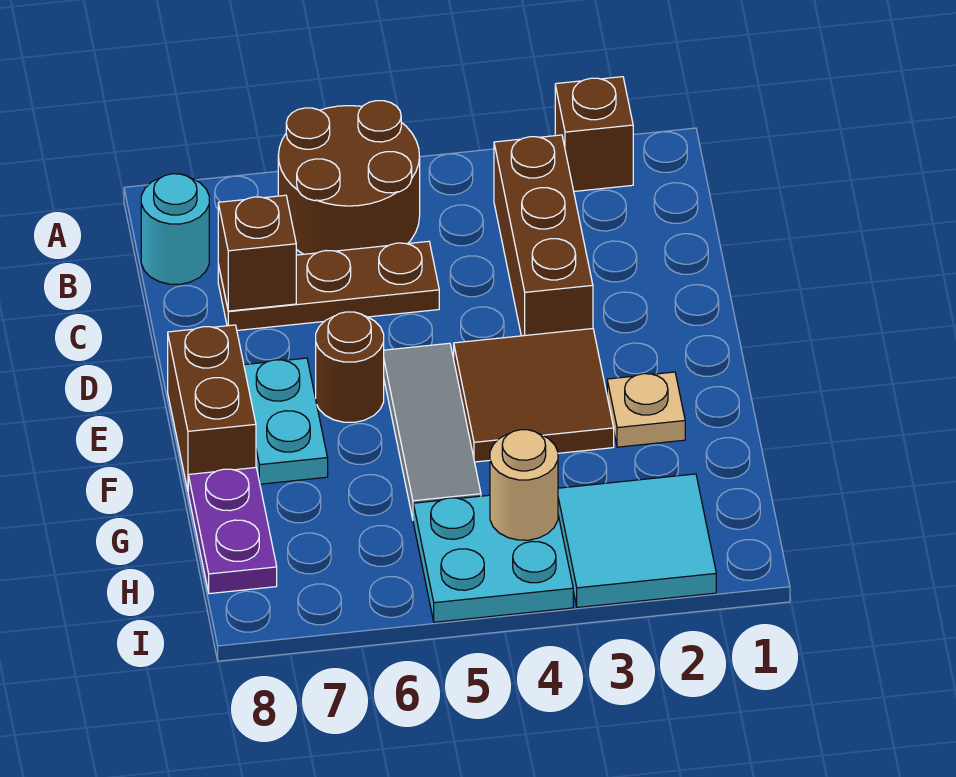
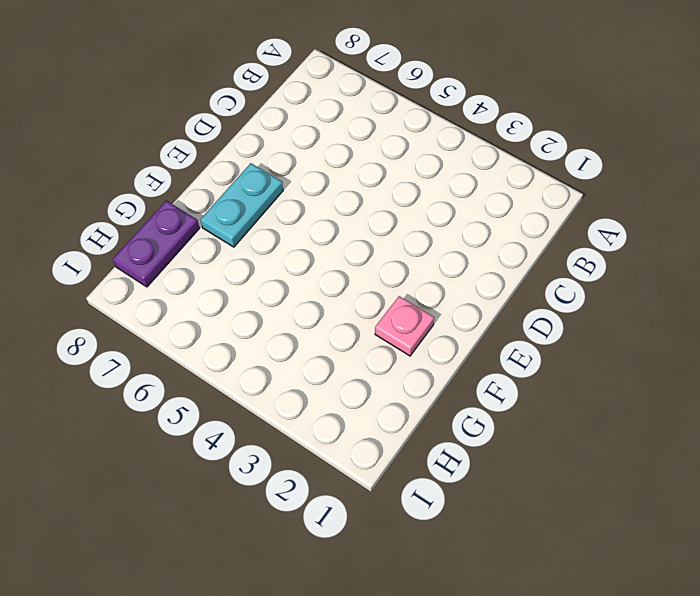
pink 1x1 plate [375,296,434,356] -> tan 1x1 plate [607,372,685,447]
none -> brown 1x1 brick [555,77,633,191]
none -> brown 2x2 round brick [278,101,420,254]
none -> brown 1x3 brick [494,135,593,336]

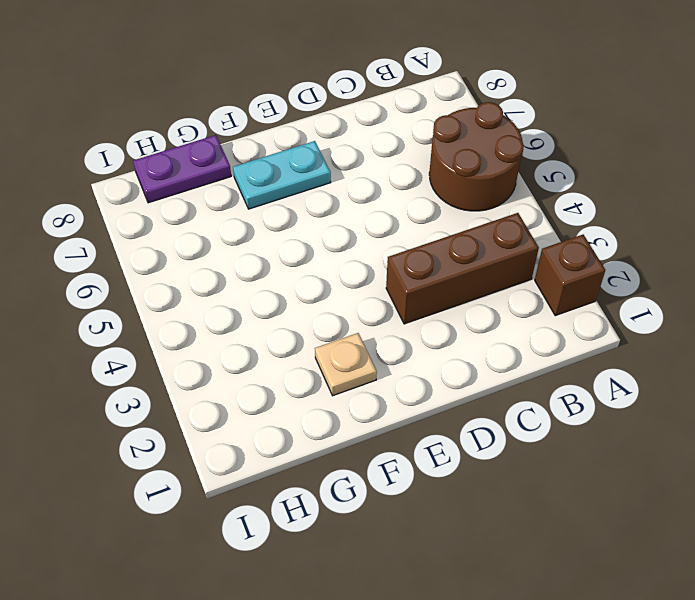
none -> cyan 1x1 round brick [141,174,209,284]
none -> brown 1x3 plate [218,241,439,330]
none -> brown 2x2 tile [454,329,614,462]

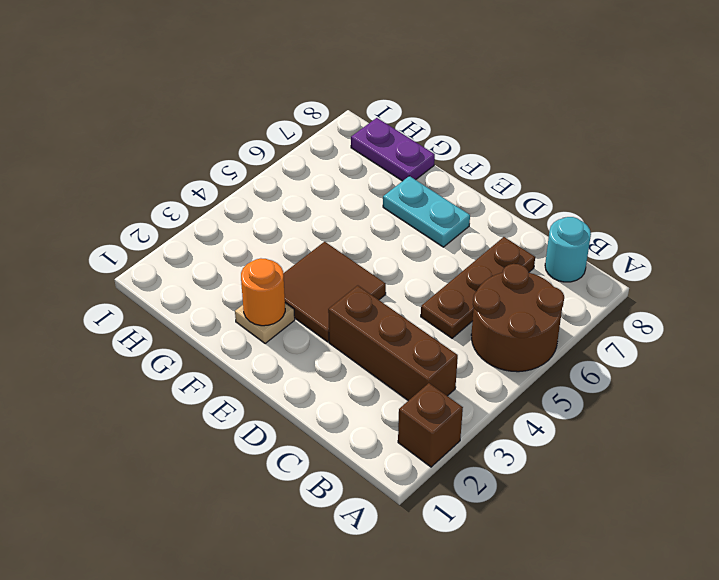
orange 1x1 round brick [241,258,285,326] -> none
none -> grey 1x3 tile [384,343,481,519]
none -> brown 1x1 round brick [316,312,384,422]
none -> brown 1x2 brick [168,325,256,490]

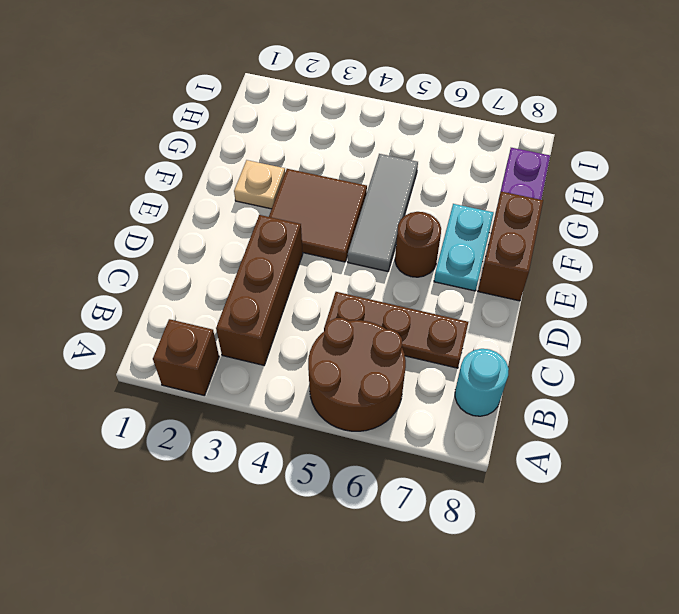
none -> cyan 2x2 tile [558,474,716,608]
none -> cyan 2x2 plate [413,495,573,622]
none -> brown 1x1 brick [218,195,296,311]

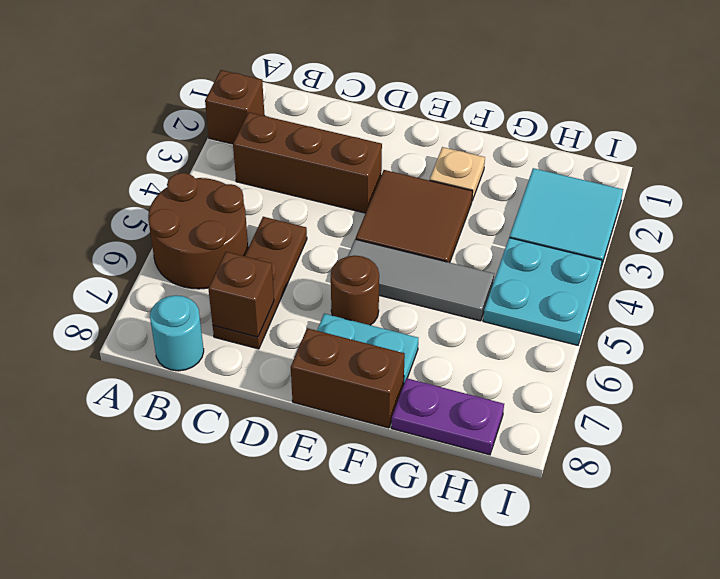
none -> tan 1x1 round brick [490,430,558,540]

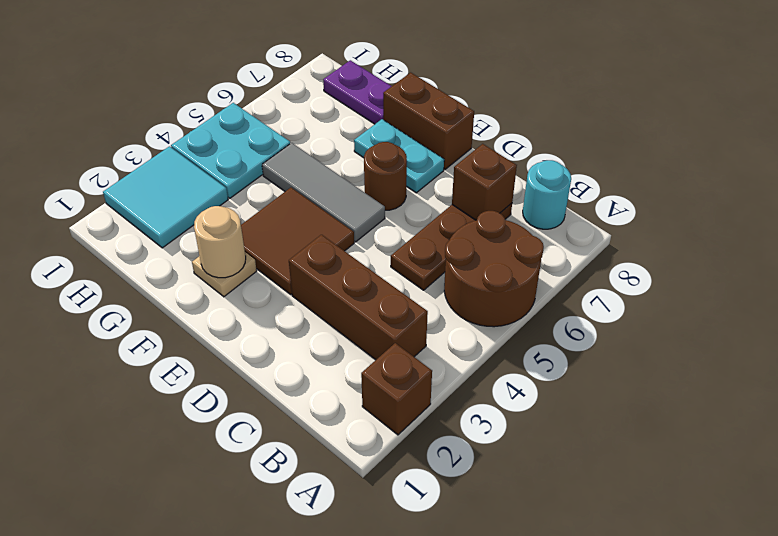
tan 1x1 round brick [194,206,246,278] -> tan 1x1 round brick moved to [490,430,558,540]

